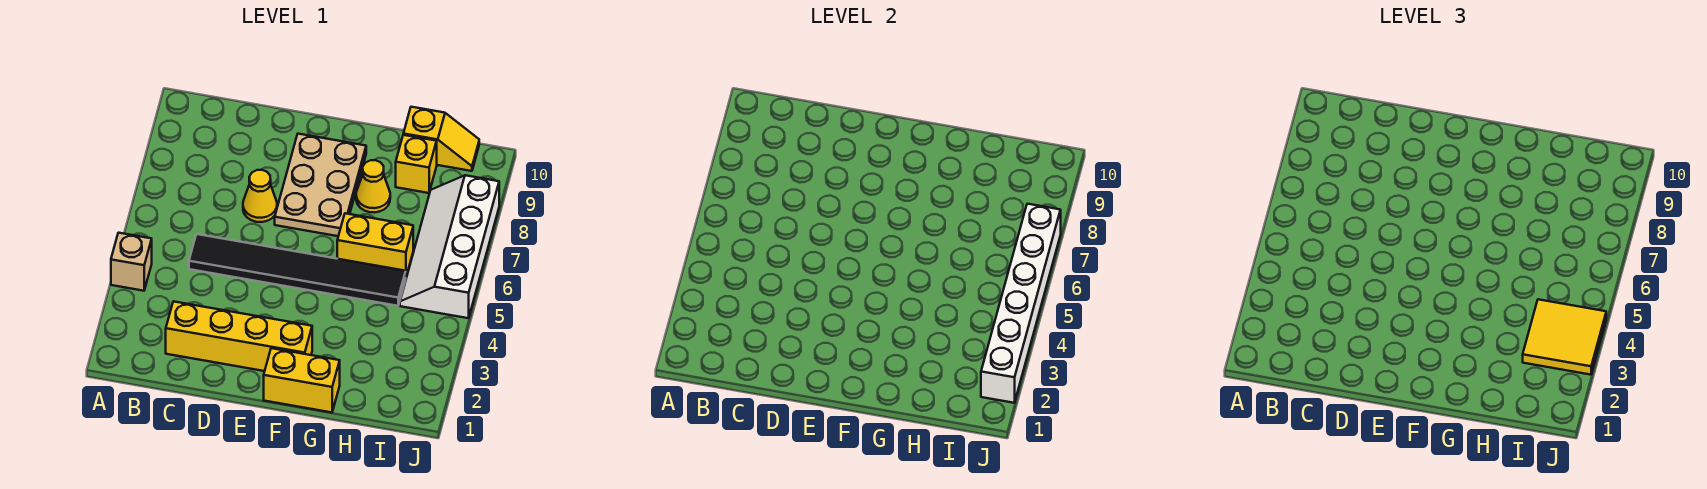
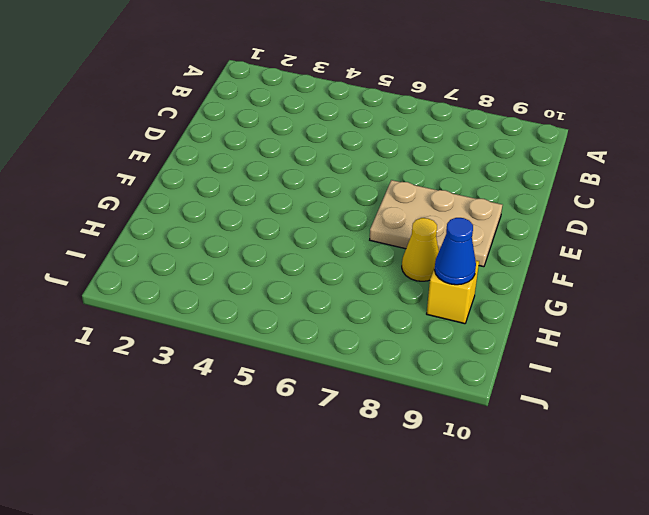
blue 1x1 cone [435,218,476,285] -> none
none -> tan 1x1 brick [111,233,152,291]
none -> yellow 1x4 brick [166,301,312,371]
none -> black 1x6 tile [189,234,406,306]

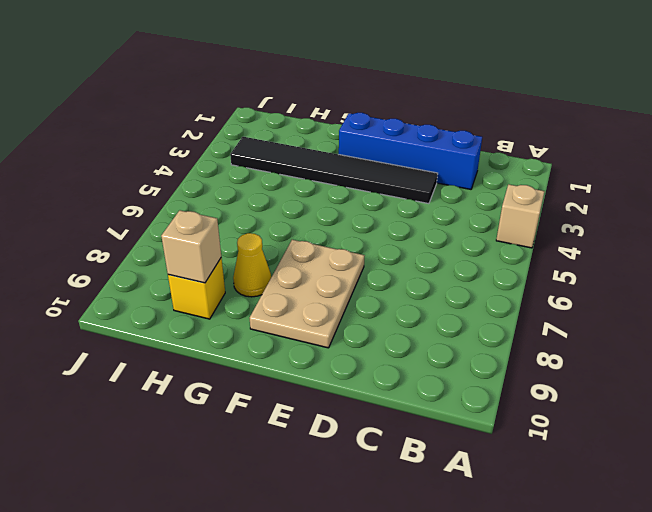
blue 1x4 brick [339,113,482,189] -> yellow 1x4 brick [166,301,312,371]
black 1x6 tile [230,137,438,204] -> black 1x6 tile moved to [189,234,406,306]
tan 1x1 brick [161,210,221,283] -> none
none -> yellow 1x1 cone [243,170,277,222]
none -> yellow 1x2 brick [264,348,340,412]
none -> yellow 1x2 brick [337,213,413,276]

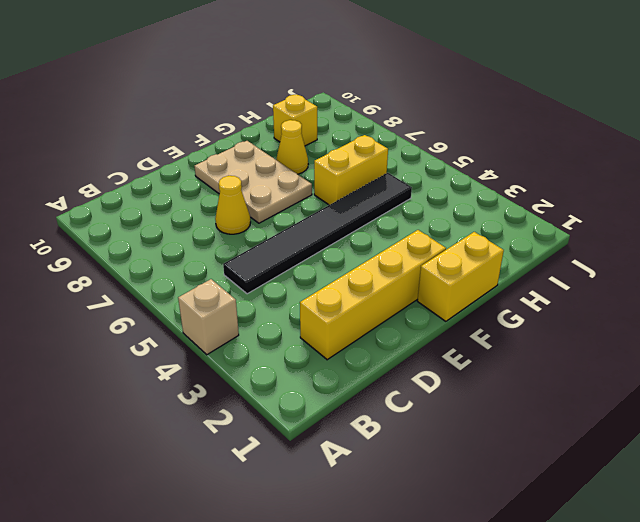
none -> yellow 1x2 slope [403,107,479,171]
none -> white 2x4 slope [400,175,499,318]
none -> white 1x6 brick [981,204,1061,403]

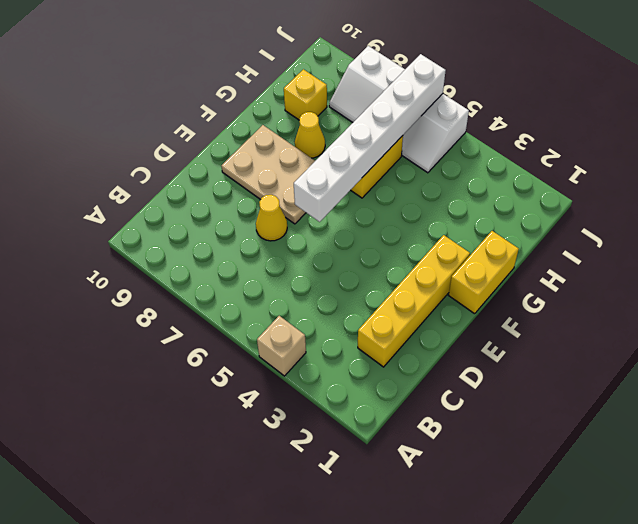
white 1x6 brick [294,54,446,222] -> white 1x6 brick turned to [981,204,1061,403]
none -> black 1x6 tile [189,234,406,306]
none -> yellow 1x2 slope [403,107,479,171]
none -> yellow 2x2 tile [1523,299,1606,375]

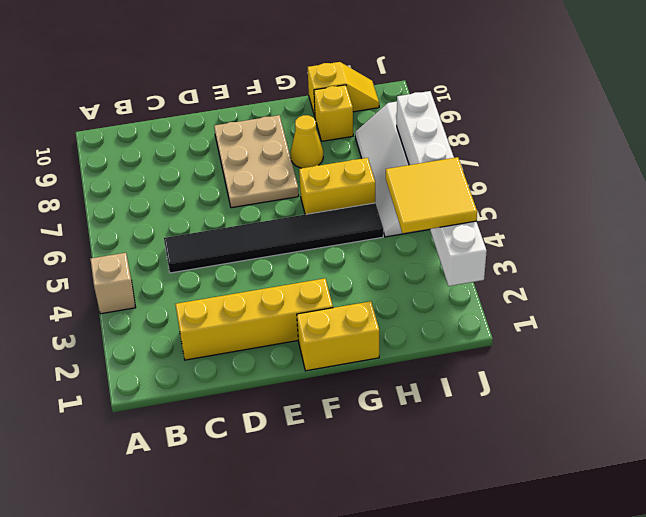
none -> yellow 1x1 cone [243,170,277,222]

